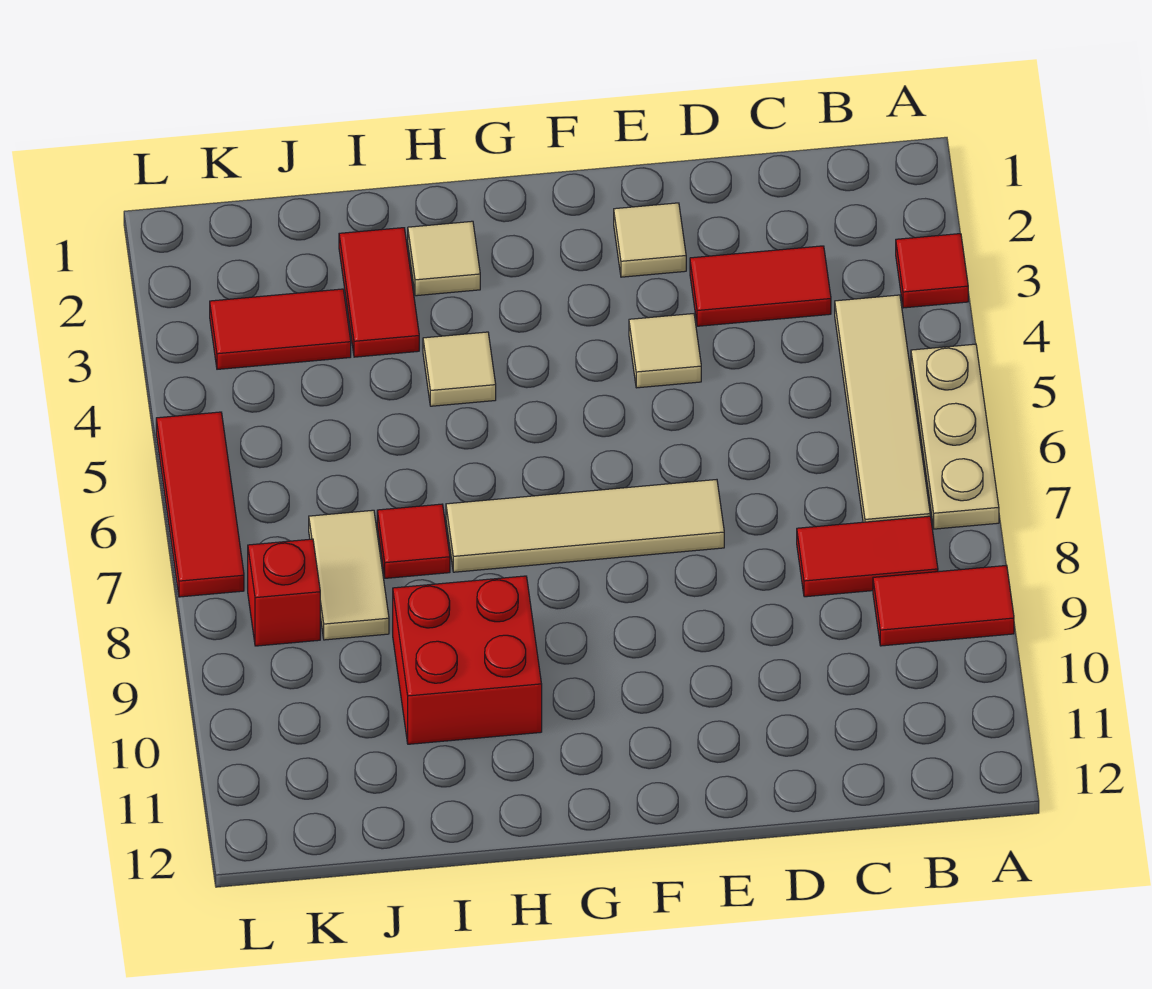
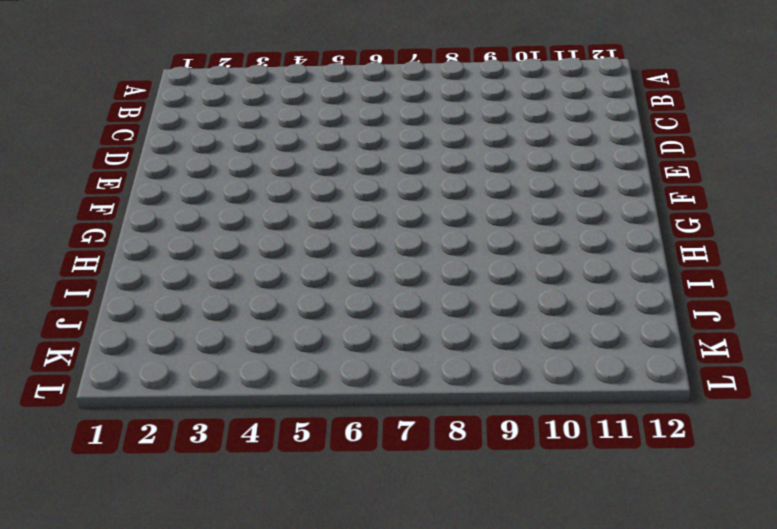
none -> red 1x1 tile [896,234,968,308]
none -> tan 1x3 plate [911,344,999,529]
none -> red 1x2 tile [873,565,1014,646]

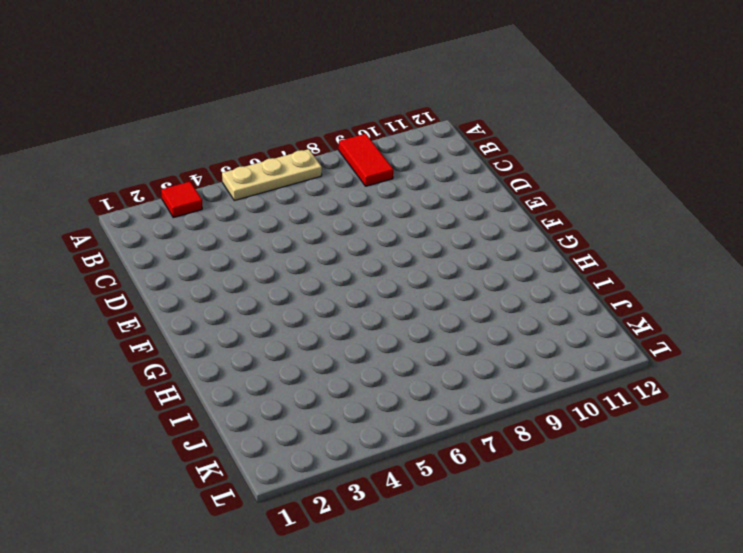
none -> tan 1x4 tile [835,295,930,522]
none -> red 1x2 tile [797,516,938,597]
none -> red 1x2 tile [690,246,831,326]

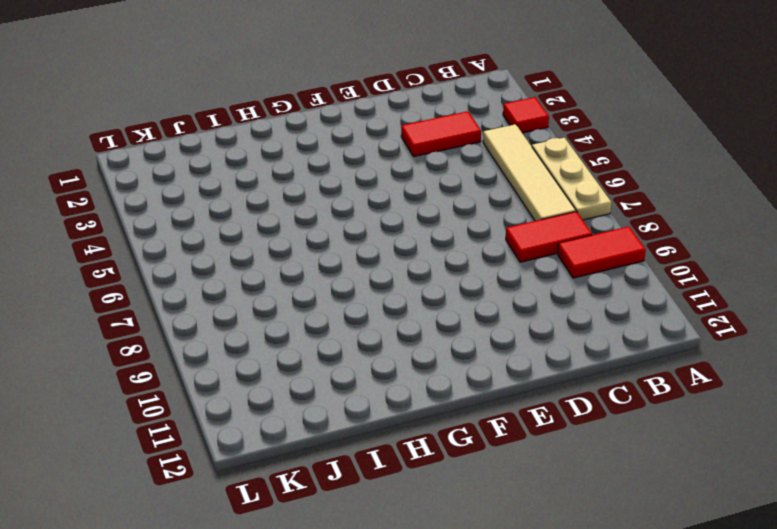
none -> tan 1x1 tile [614,203,686,277]
none -> tan 1x1 tile [629,314,701,388]
none -> tan 1x4 tile [446,480,724,572]

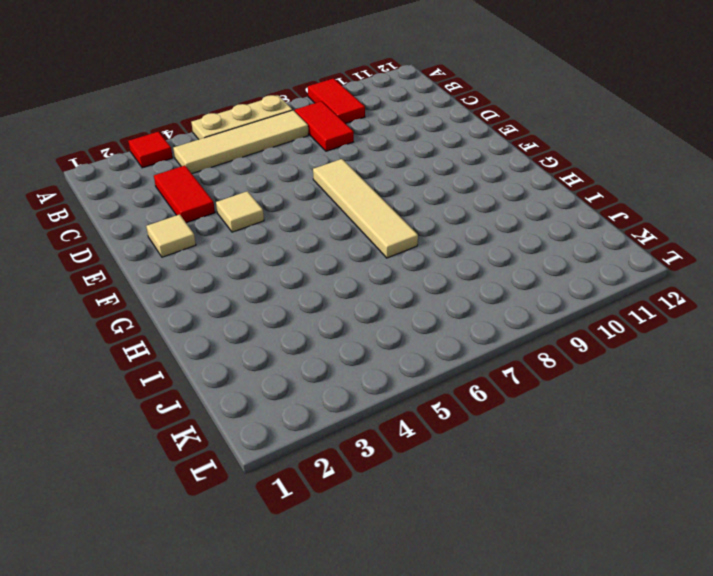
none -> tan 1x1 tile [408,221,480,296]
none -> tan 1x1 tile [423,332,496,406]
none -> red 2x2 brick [393,576,542,744]

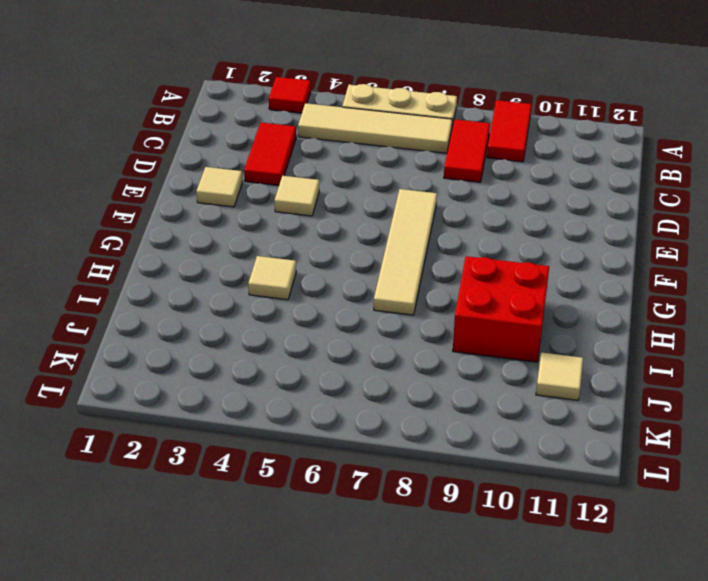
tan 1x1 tile [536,352,583,400] -> tan 1x1 tile moved to [408,221,480,296]
none -> red 1x2 tile [339,228,419,357]
none -> red 1x1 tile [377,504,450,578]
none -> red 1x2 tile [210,289,351,369]

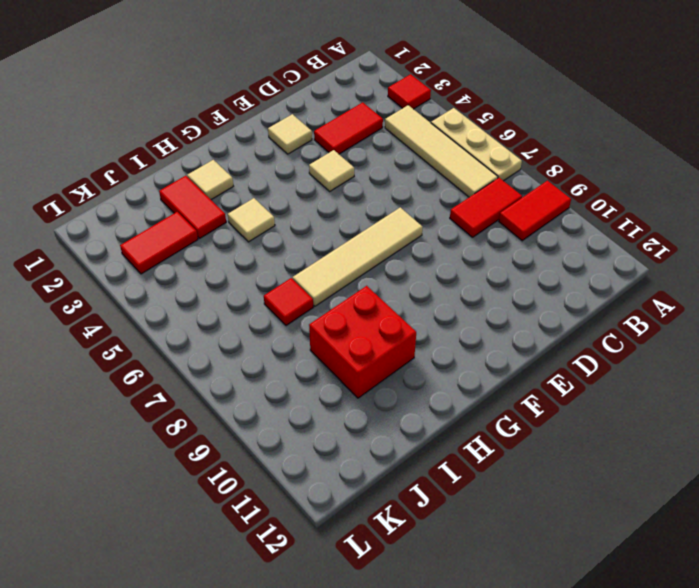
none -> tan 1x2 tile [309,510,389,640]
none -> red 1x1 brick [248,539,320,646]
none -> red 1x3 tile [156,412,244,597]

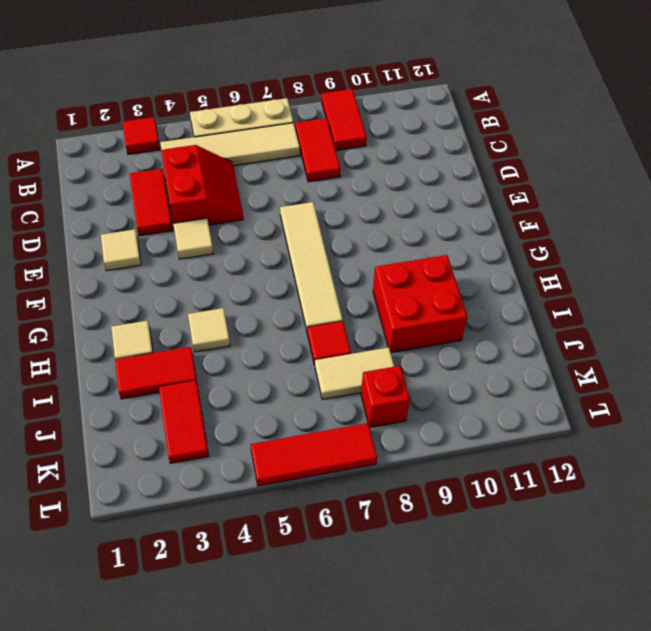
red 2x2 slope [161,145,243,225] -> none

